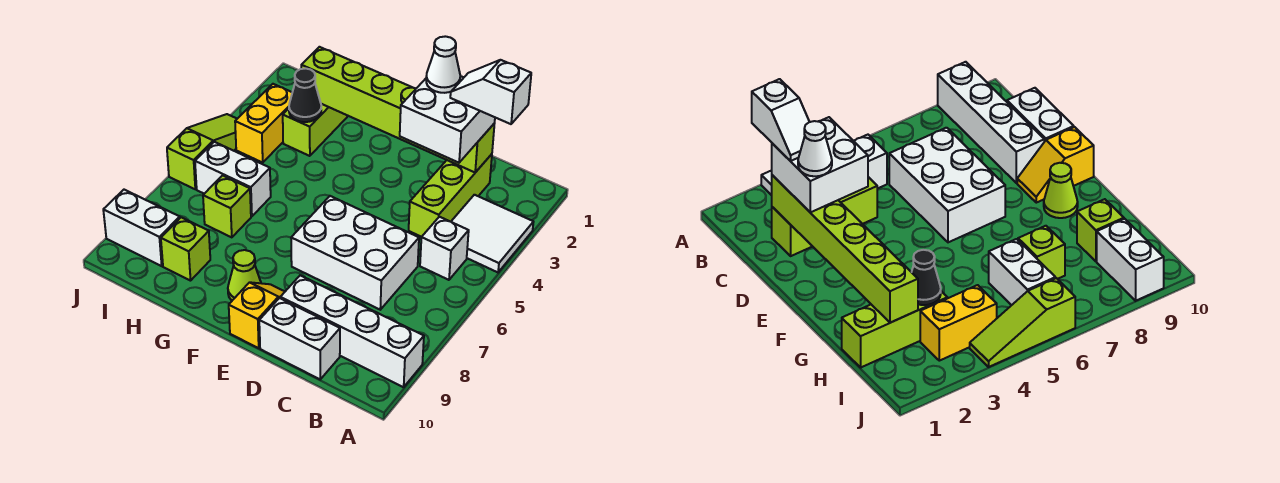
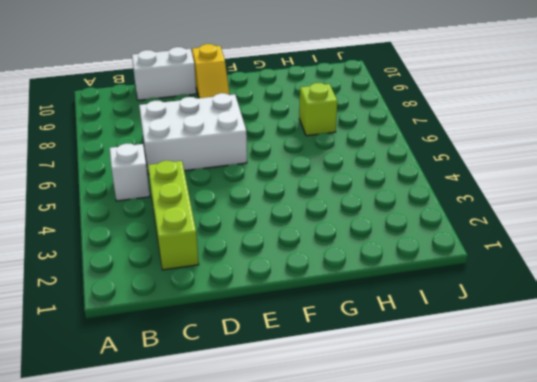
none -> white 2x2 tile [451,195,533,272]
none -> white 1x4 brick [280,275,424,387]
none -> lime 1x1 cone [228,250,261,300]

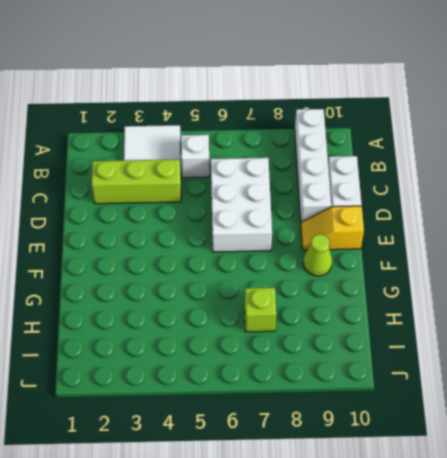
none -> lime 1x3 brick [283,104,348,156]
none -> white 1x2 brick [195,142,271,216]
none -> lime 1x1 brick [161,217,210,281]

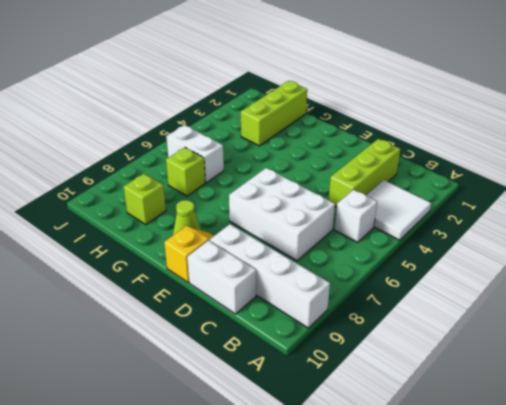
none -> yellow 1x2 brick [235,84,292,163]
none -> white 1x2 brick [103,190,180,266]
none -> lime 1x3 slope [167,114,237,189]

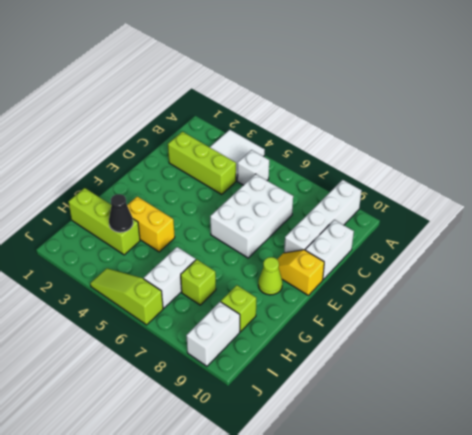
yellow 1x2 brick [127,197,175,252] -> yellow 1x2 brick moved to [235,84,292,163]
none -> lime 1x6 brick [301,47,495,172]
none -> white 2x2 brick [400,76,495,163]
none -> white 1x2 slope [450,60,531,124]

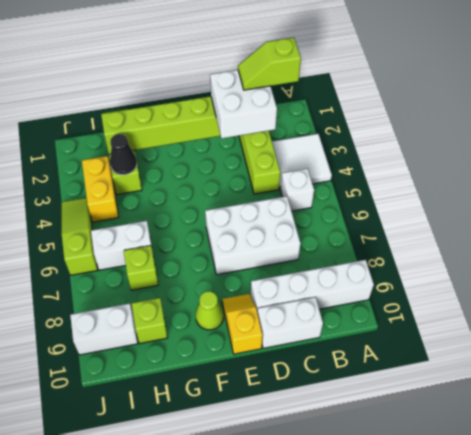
lime 1x2 slope [238,38,301,90] -> white 1x2 slope [450,60,531,124]
none -> white 1x1 cone [426,36,460,93]

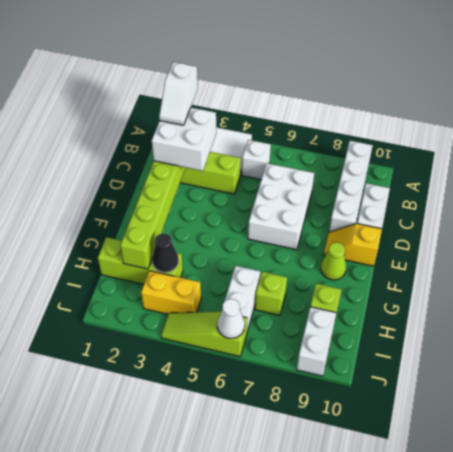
white 1x1 cone [217,299,245,338] -> white 1x1 cone moved to [426,36,460,93]

